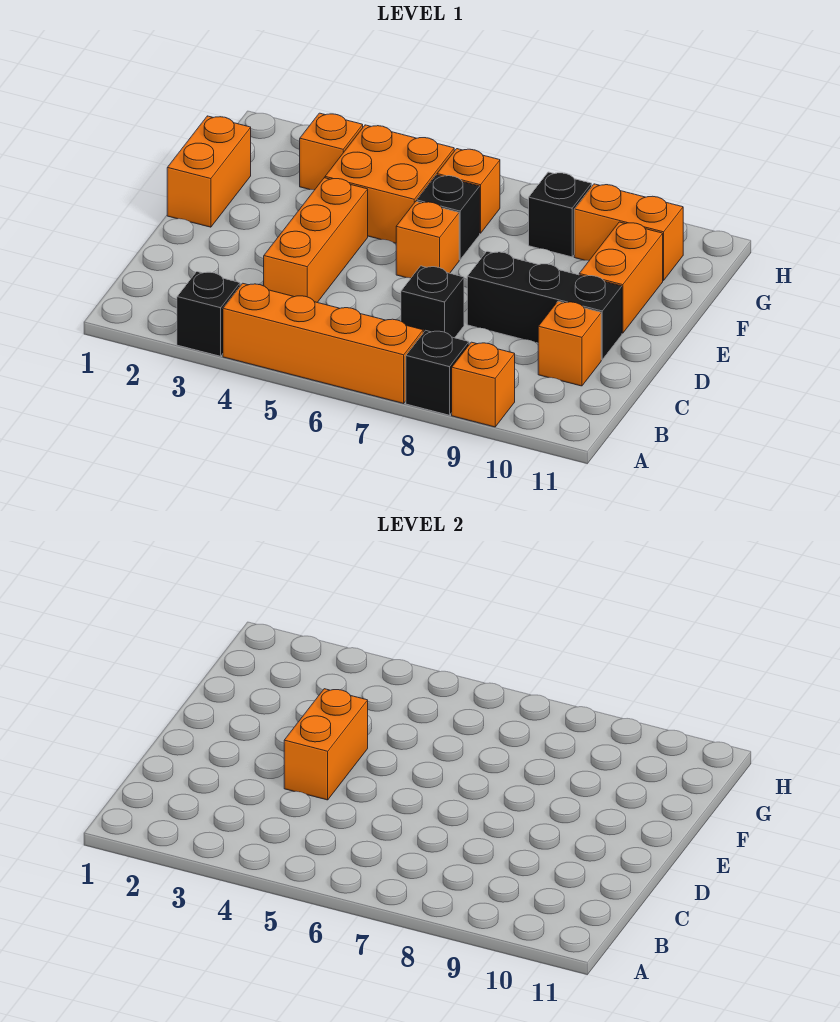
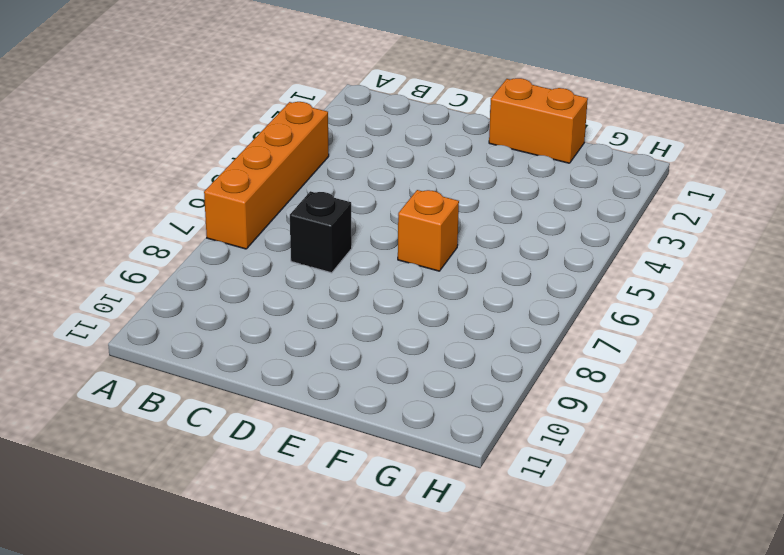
none -> black 1x1 brick [177,272,240,356]
none -> black 1x1 brick [406,330,469,415]
none -> orange 1x1 brick [452,342,515,427]

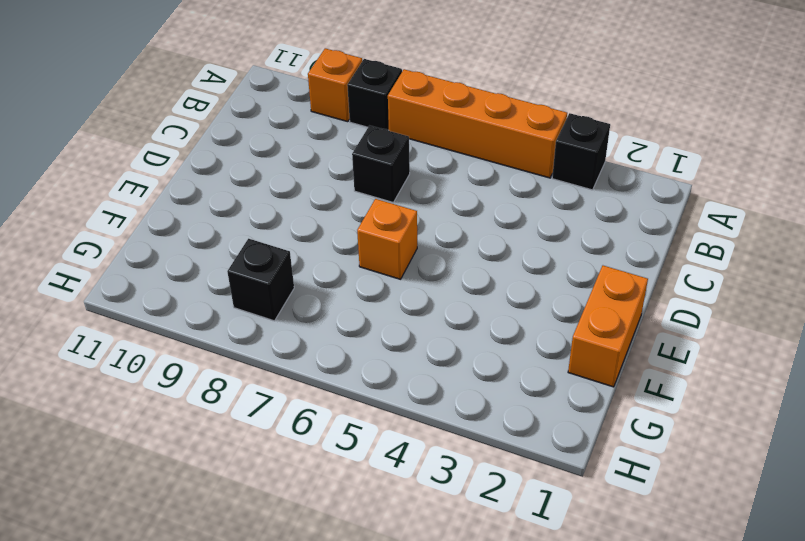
none -> orange 1x3 brick [264,178,368,302]
none -> orange 1x1 brick [538,301,601,386]
none -> black 1x3 brick [467,251,622,360]

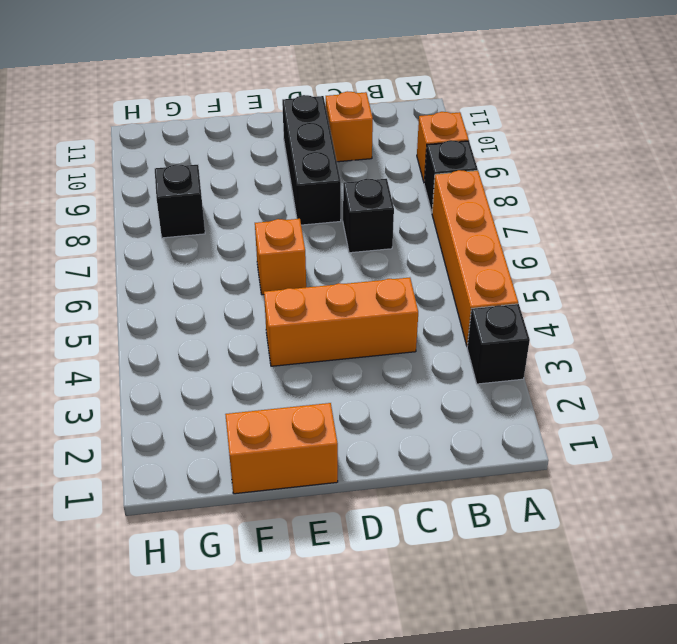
none -> orange 1x2 brick [579,222,663,333]
none -> orange 2x2 brick [325,125,454,243]
none -> black 1x1 brick [417,175,480,260]

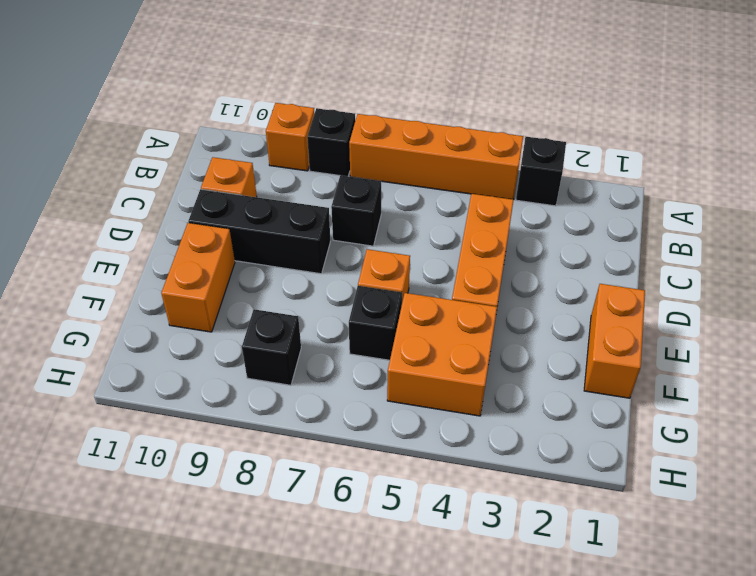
none -> orange 1x1 brick [300,113,363,190]
none -> orange 1x1 brick [437,149,500,233]
none -> orange 1x2 brick [574,184,683,280]

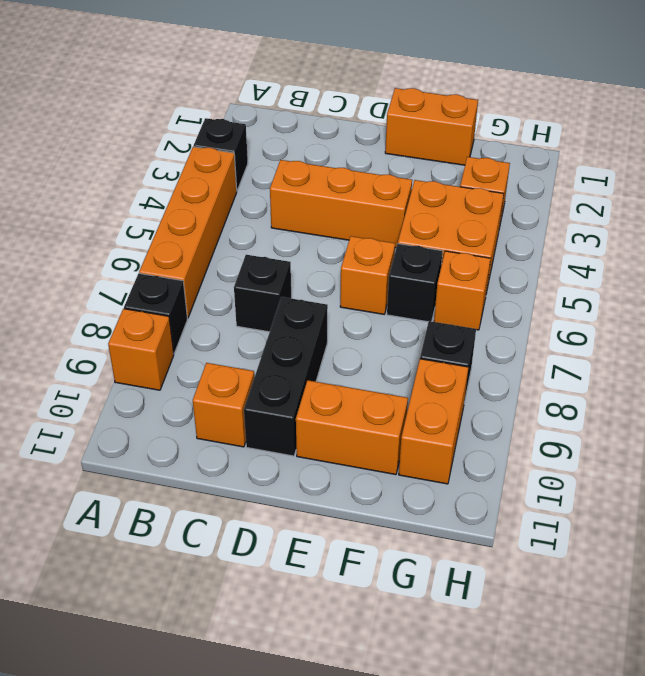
none -> orange 1x2 brick [284,689,368,800]

